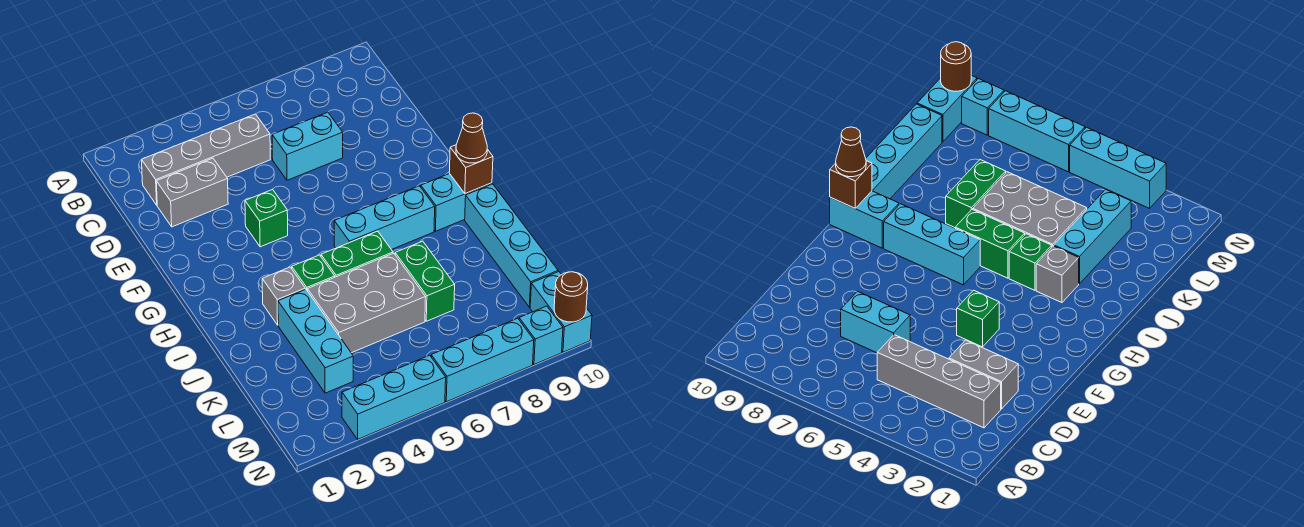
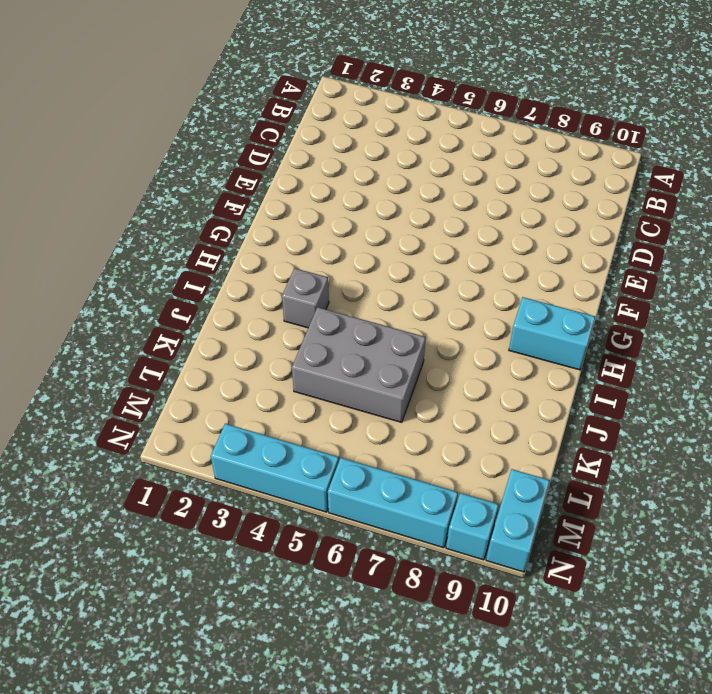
none -> grey 1x4 brick [142,114,270,205]
none -> grey 1x2 brick [156,158,228,227]
none -> cyan 1x2 brick [272,112,343,180]

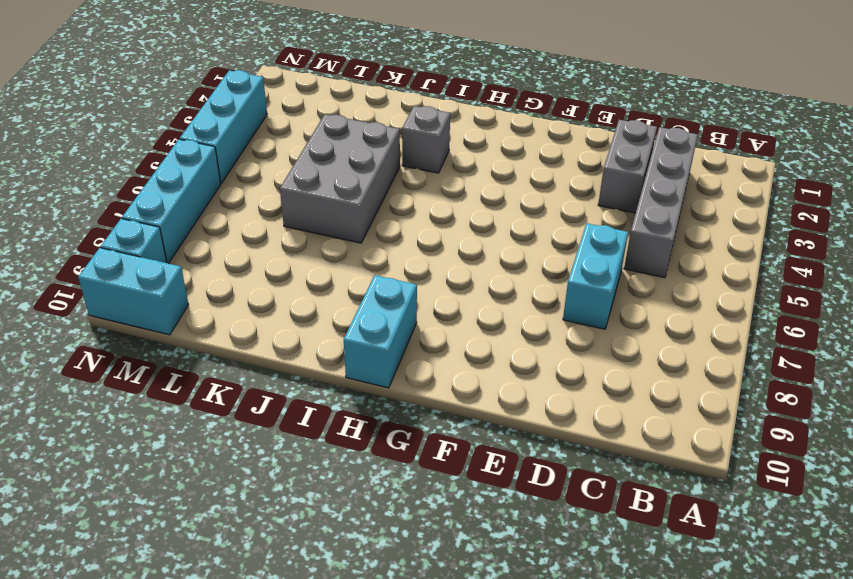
none -> green 1x1 brick [245,189,288,247]
none -> cyan 1x3 brick [334,186,435,250]
none -> green 1x1 brick [292,255,335,291]

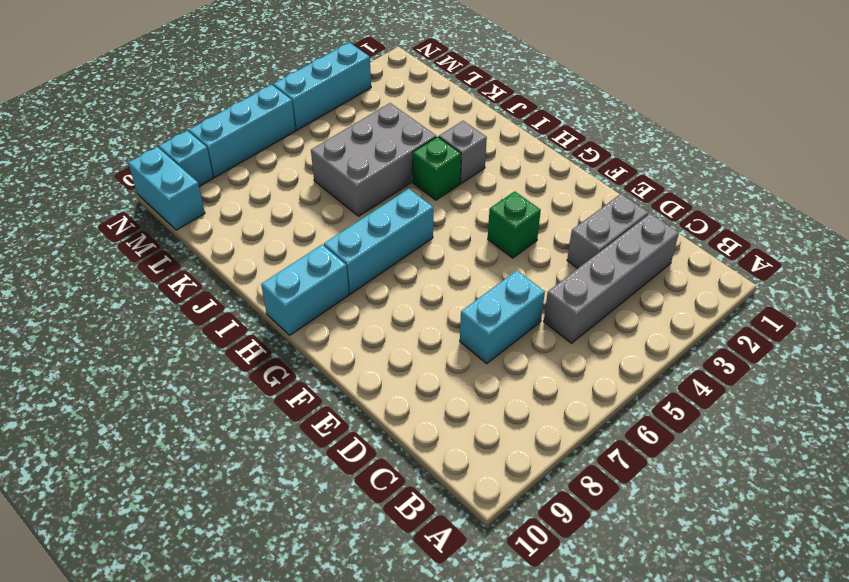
none -> green 1x2 brick [321,231,393,277]
none -> cyan 1x4 brick [465,184,558,307]
none -> cyan 1x3 brick [278,289,353,393]

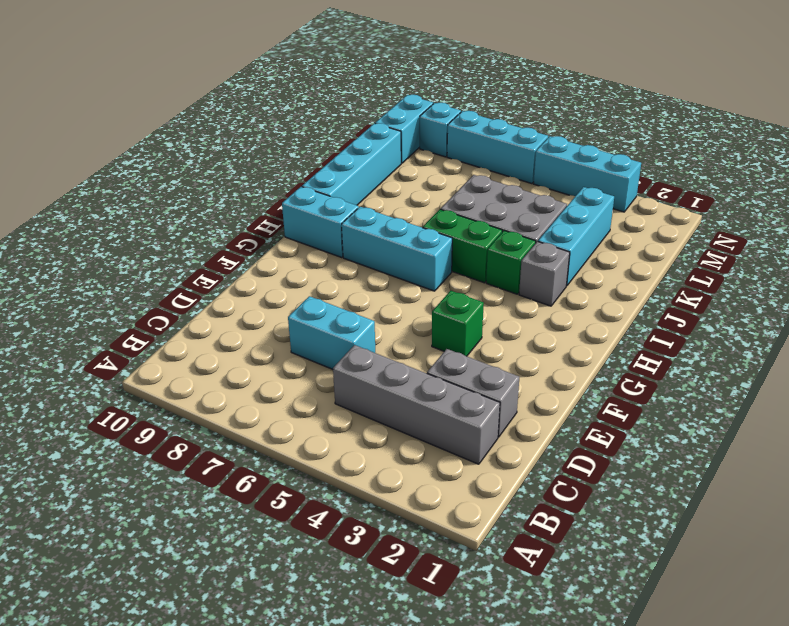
none -> green 1x2 brick [395,241,455,321]
none -> brown 1x1 brick [449,145,493,194]
none -> brown 1x1 round brick [554,272,588,322]

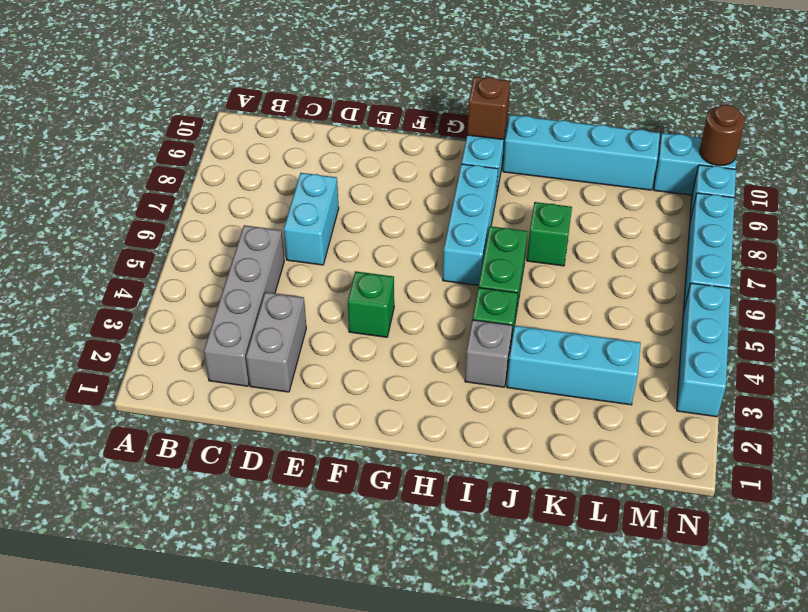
green 1x1 brick [527,202,572,266] -> green 1x2 brick [395,241,455,321]
none -> grey 2x3 brick [308,253,426,353]
none -> brown 1x1 cone [456,113,487,163]

